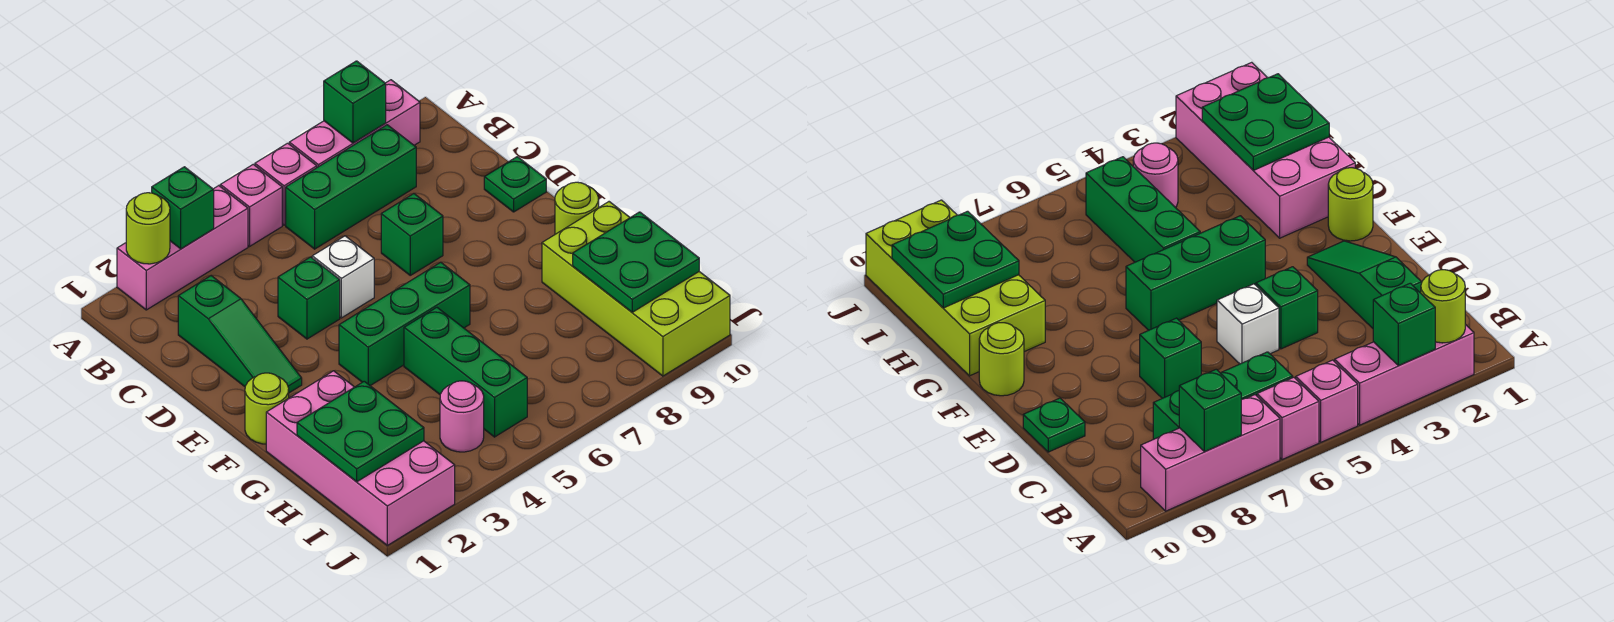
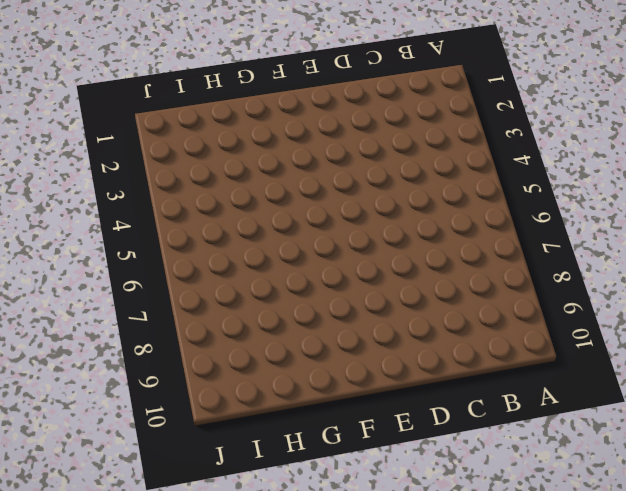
none -> pink 1x3 brick [117,186,248,310]
none -> pink 1x1 brick [220,164,282,246]
none -> pink 1x1 brick [255,143,317,225]

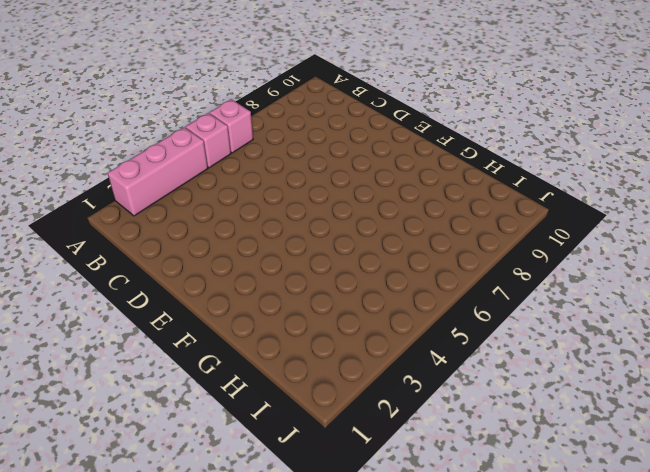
none -> pink 1x3 brick [289,80,420,167]
none -> green 1x3 brick [286,125,416,249]
none -> green 1x3 slope [178,276,302,393]

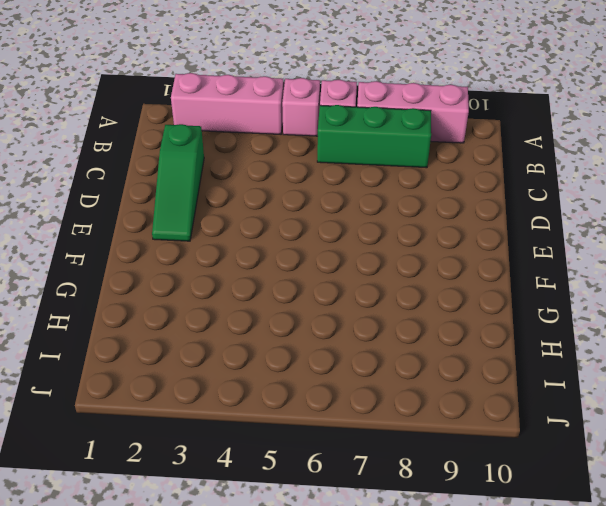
none -> green 1x1 brick [278,257,340,339]
none -> white 1x1 brick [312,236,374,318]
none -> green 1x1 brick [381,194,443,275]

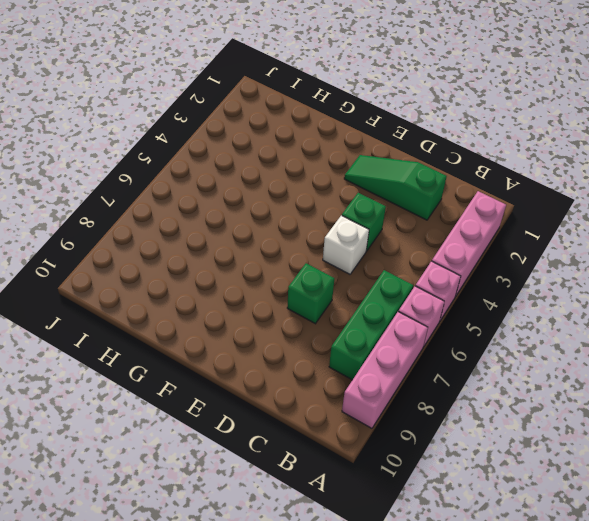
none -> green 1x1 plate [484,157,546,212]
none -> lime 1x1 round brick [245,373,289,444]
none -> green 1x3 brick [339,262,470,386]

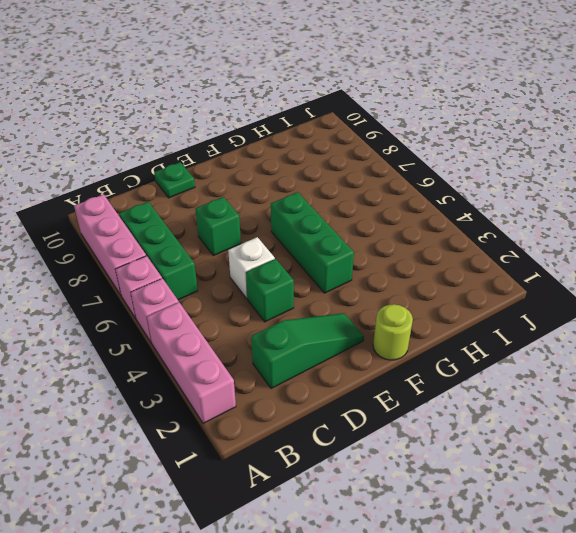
none -> lime 1x1 round brick [555,182,599,234]
none -> pink 2x4 brick [266,371,455,545]
none -> green 1x3 brick [404,307,527,437]

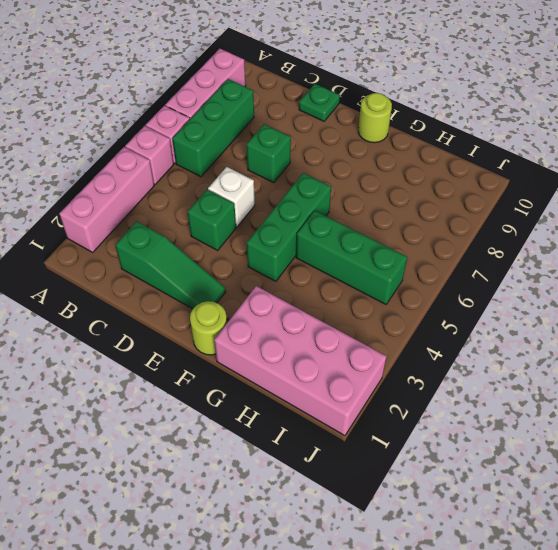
none -> lime 2x4 brick [542,202,730,376]
none -> pink 1x1 round brick [440,381,484,452]
none -> lime 1x1 round brick [126,193,170,264]

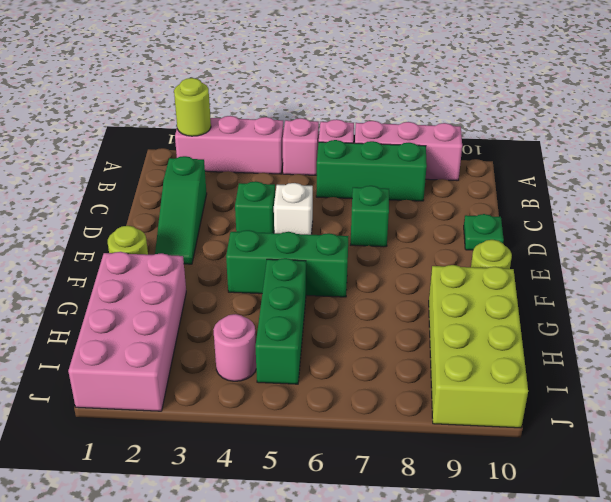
none -> green 1x1 brick [152,167,214,249]
none -> green 1x1 brick [324,61,386,143]
none -> green 2x2 plate [297,381,424,482]

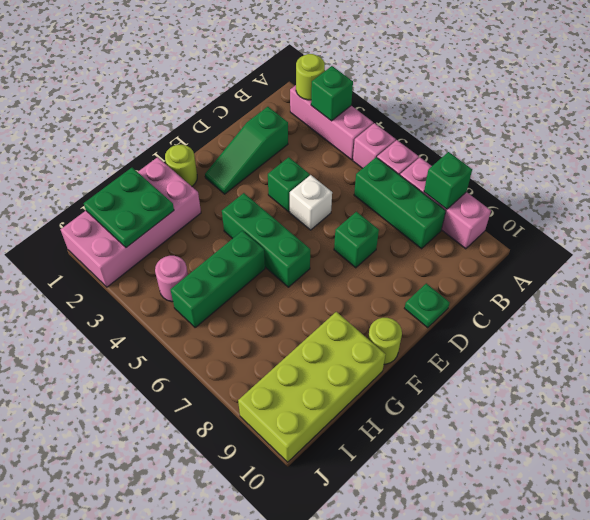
none -> green 2x2 plate [573,212,699,312]

